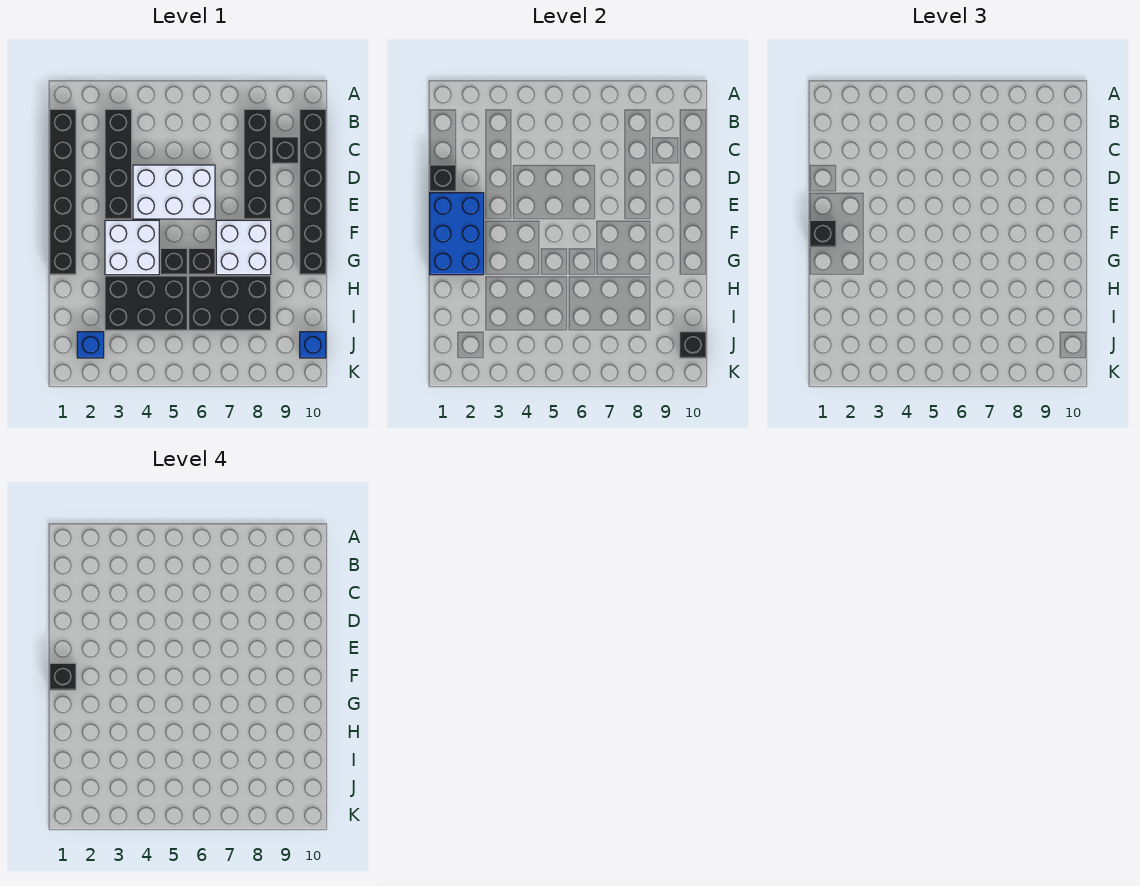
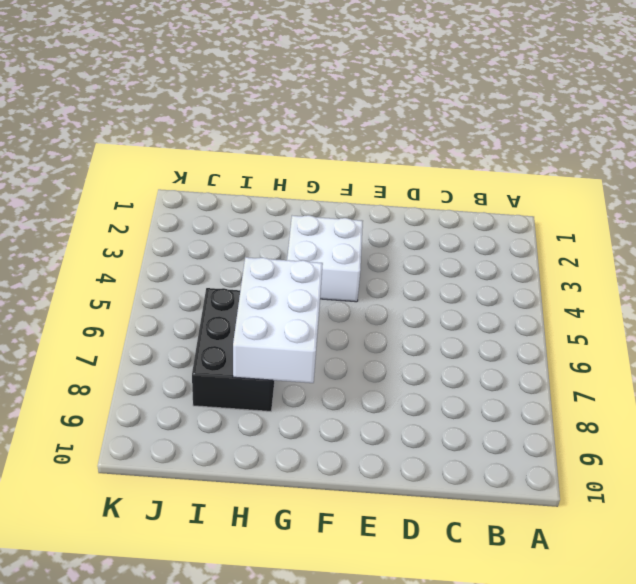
white 2x3 brick [233,257,323,383] -> white 2x3 brick moved to [133,165,215,219]
none -> black 1x6 brick [50,109,76,275]
none -> black 1x4 brick [105,109,132,219]
none -> black 1x4 brick [244,109,271,219]

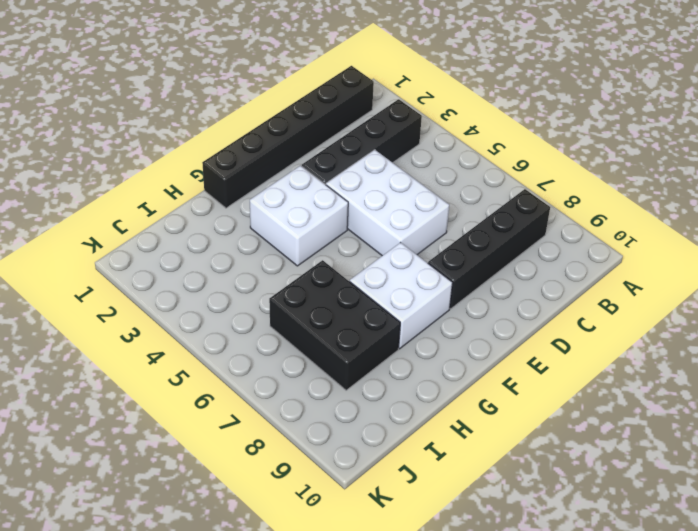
none -> black 1x6 brick [300,109,326,275]
none -> black 1x1 brick [272,137,298,164]
none -> black 1x1 brick [161,248,187,275]

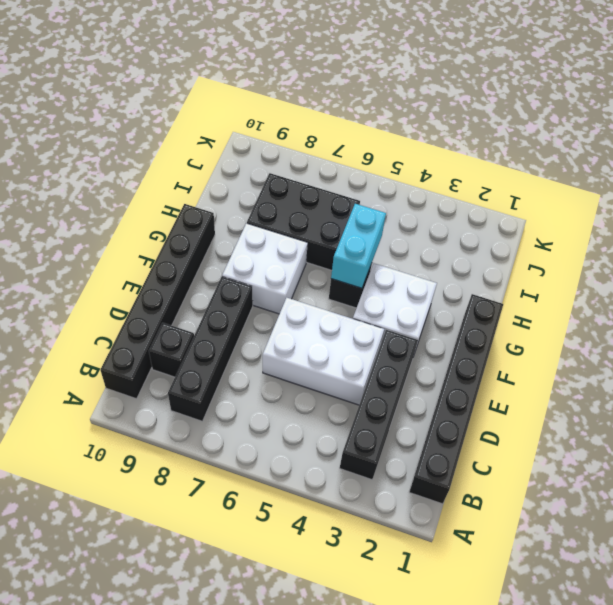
cyan 1x2 brick [331,204,386,288] -> none
none -> black 1x1 brick [189,248,215,275]
none -> black 2x3 brick [105,276,187,330]
none -> blue 1x1 brick [77,332,104,358]

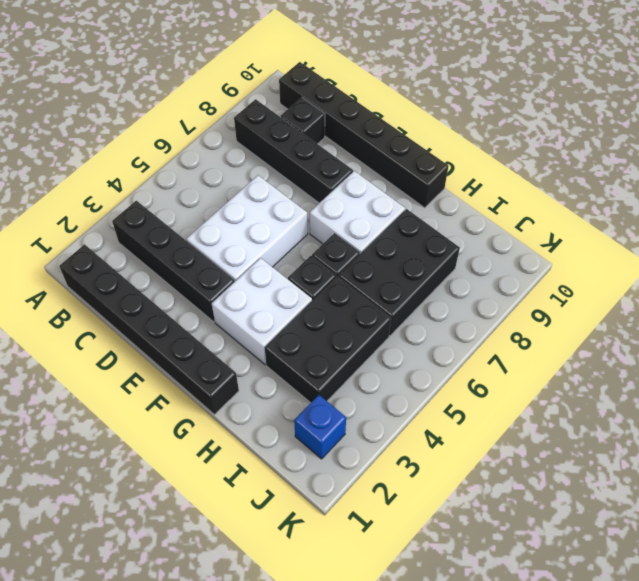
none -> blue 1x1 brick [300,332,326,358]
none -> black 1x1 brick [430,165,456,191]
none -> blue 2x3 brick [430,193,484,275]

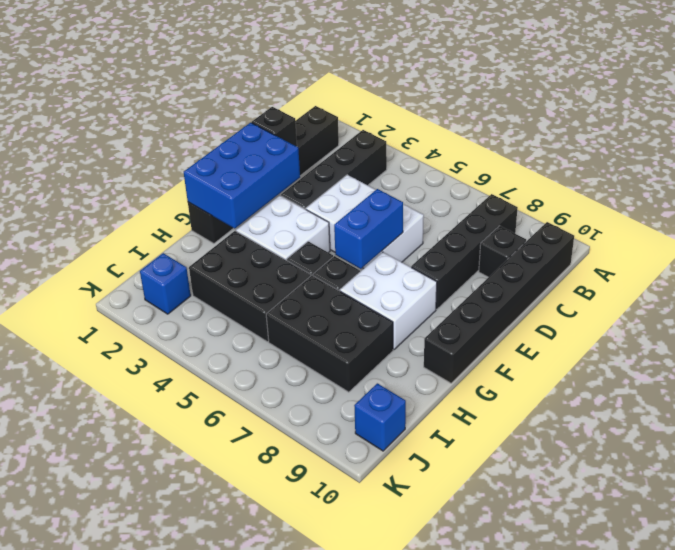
blue 1x2 brick [334,189,403,269] -> none
none -> black 1x1 brick [680,332,706,358]
none -> black 1x1 brick [810,220,836,247]
none -> black 1x1 brick [50,663,76,690]

